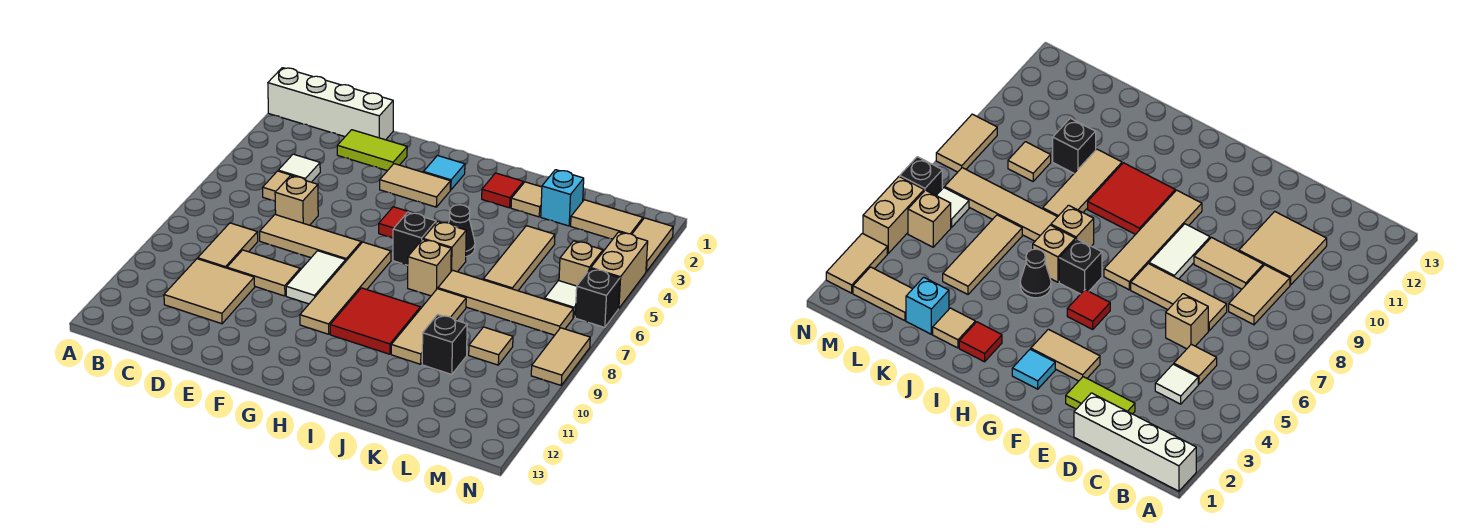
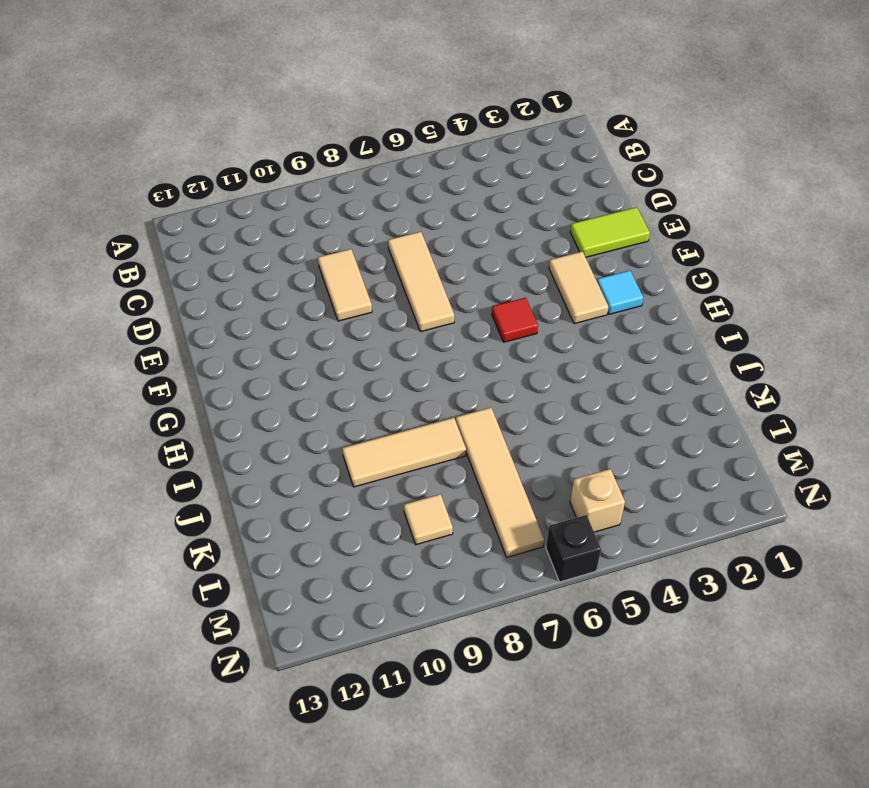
lime 1x2 tile [570,207,650,257] -> lime 1x2 tile turned to [337,130,407,171]
none -> white 1x4 brick [268,68,393,140]
none -> white 1x1 tile [278,154,320,182]
none -> tan 1x1 tile [263,171,295,201]
none -> tan 1x2 tile [198,223,258,268]

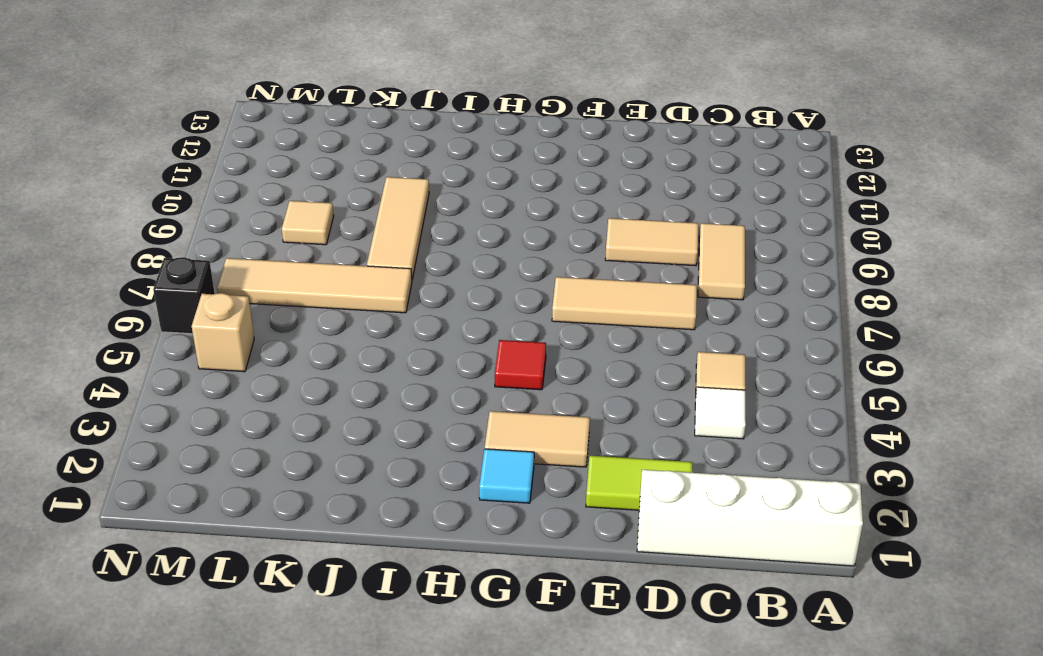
none -> tan 2x2 tile [164,259,255,324]
none -> tan 1x1 brick [275,176,318,225]
none -> white 1x2 tile [286,251,346,304]
none -> tan 1x4 tile [300,242,391,334]

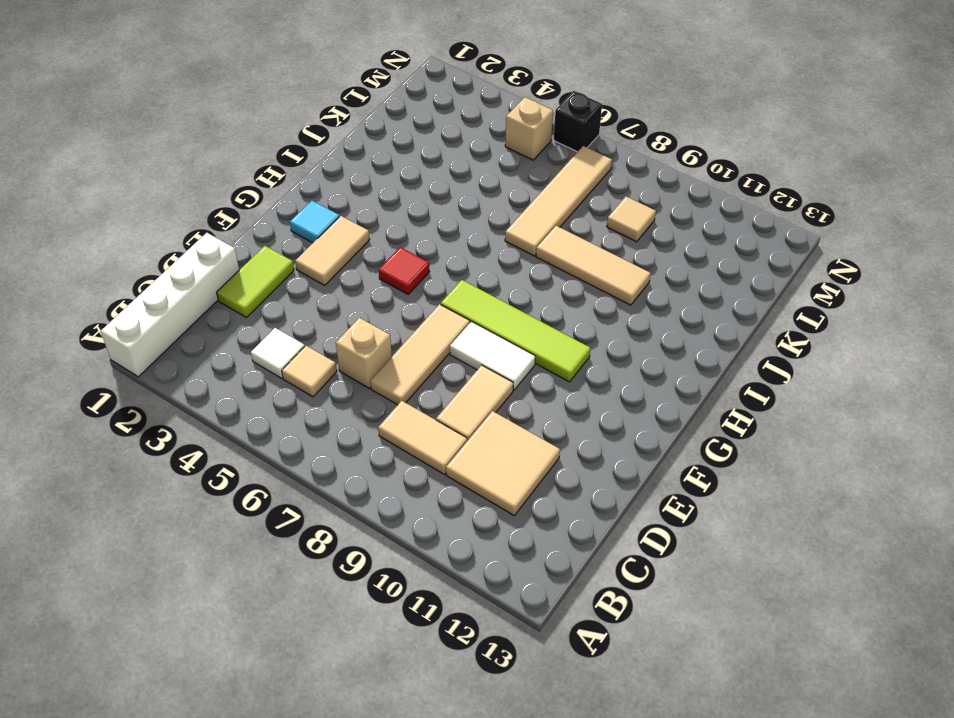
lime 1x4 tile [441,280,590,382] -> tan 1x4 tile [300,242,391,334]
none -> black 1x1 brick [393,212,436,265]
none -> red 2x2 tile [330,288,420,354]
none -> red 1x1 tile [482,173,523,208]
none -> black 1x1 cone [449,205,475,257]

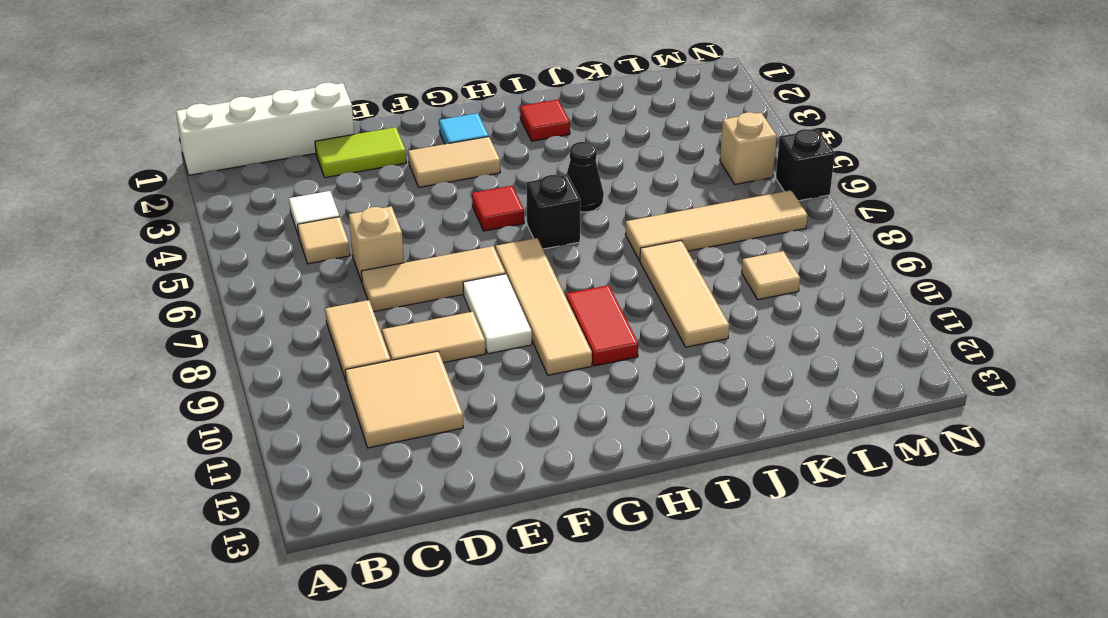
red 1x2 tile [566,285,638,366] -> red 2x2 tile [330,288,420,354]
none -> tan 1x1 brick [423,222,466,272]
none -> tan 1x1 brick [408,239,451,296]
none -> tan 1x1 tile [511,182,542,217]
none -> cyan 1x1 brick [541,170,584,226]

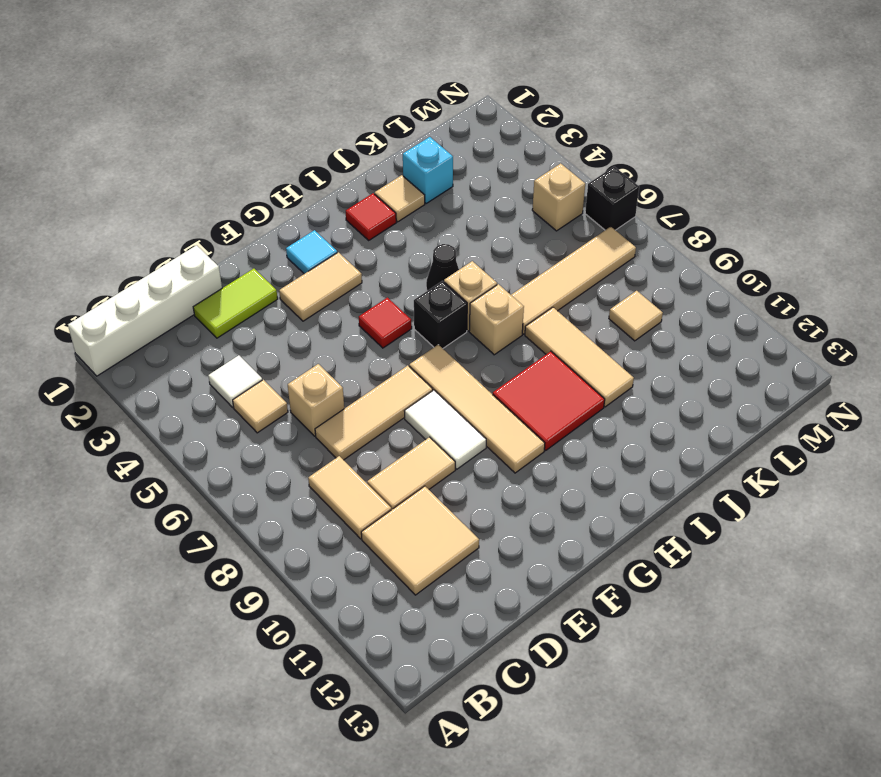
none -> tan 1x3 tile [483,226,555,291]
none -> black 1x1 brick [422,315,467,375]
none -> tan 1x2 tile [571,200,643,239]
none -> white 1x1 tile [545,281,577,318]

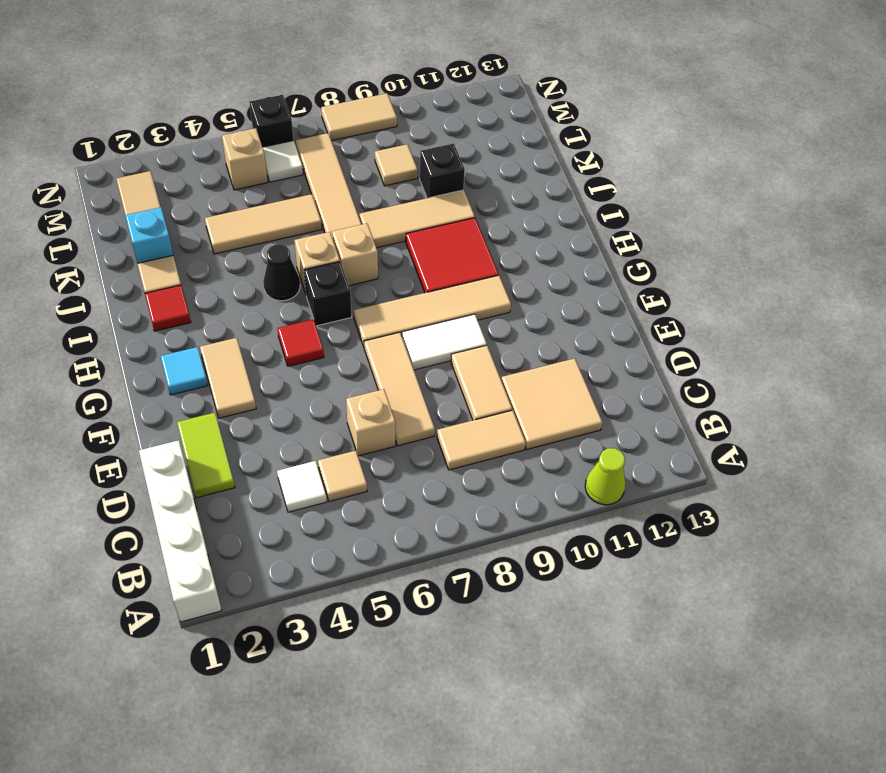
lime 1x1 cone [585,448,626,505] -> none
none -> tan 1x2 tile [632,218,673,271]
none -> tan 1x2 brick [591,232,648,309]

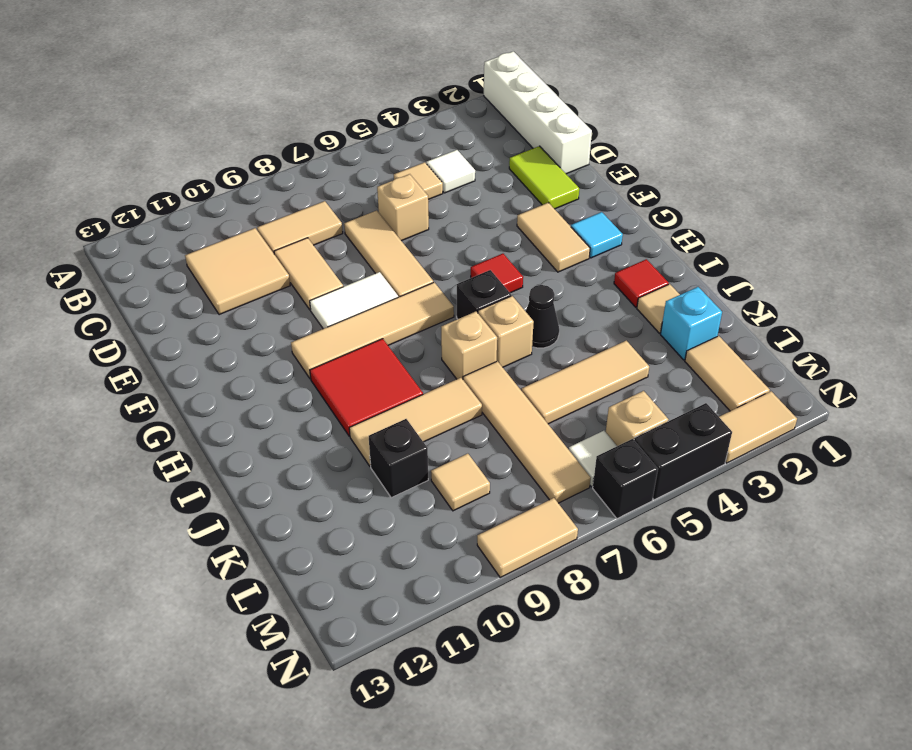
black 1x2 brick [634,403,732,500] -> tan 1x2 brick [591,232,648,309]

